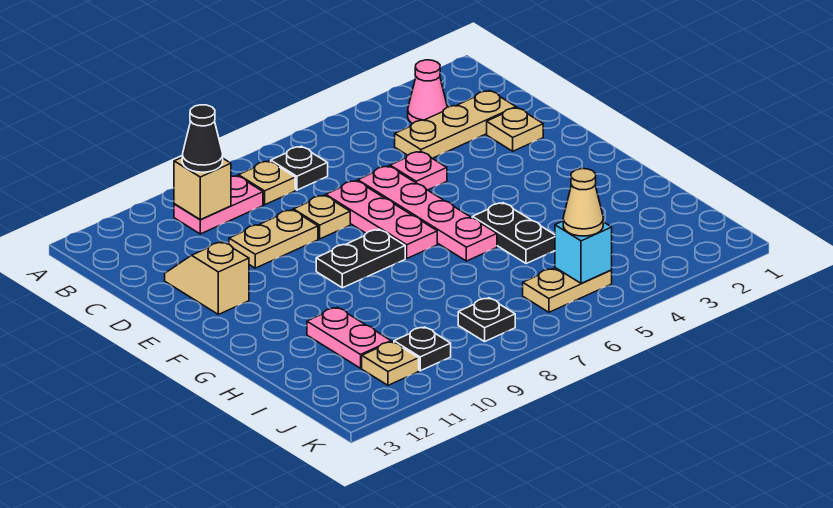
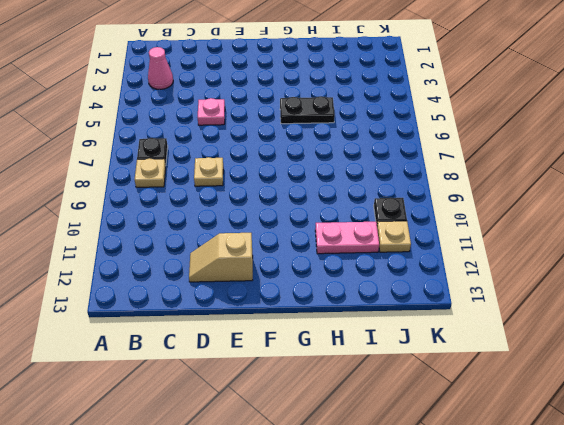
none -> pink 1x2 plate [174,176,263,234]
none -> tan 1x3 plate [395,90,516,158]
none -> tan 1x1 plate [487,108,543,151]

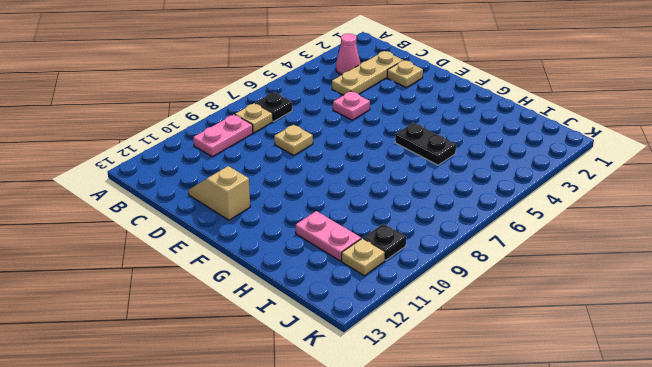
none -> pink 1x4 plate [358,166,497,261]
none -> pink 1x3 plate [326,181,437,258]
none -> tan 1x2 plate [229,210,318,268]

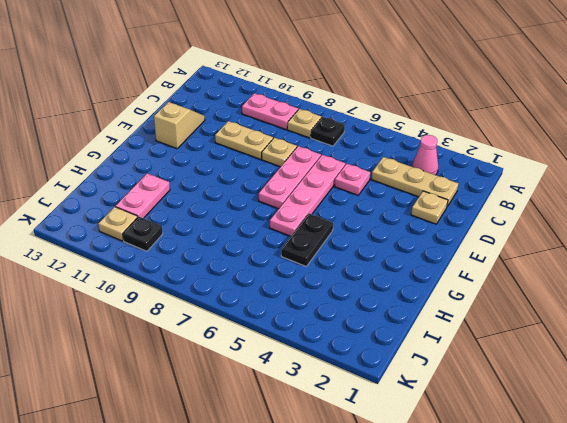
none -> black 1x2 plate [316,229,405,288]
none -> tan 1x2 plate [523,268,612,312]
none -> black 1x1 plate [458,298,515,342]

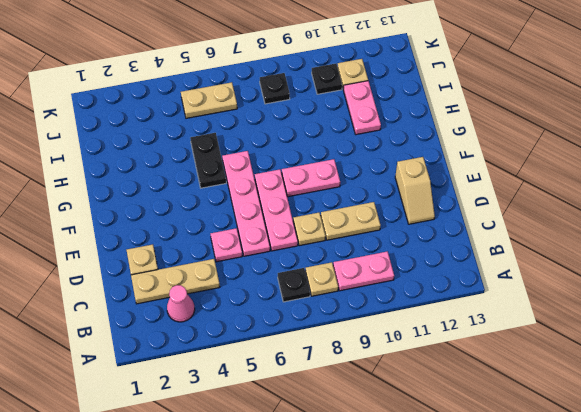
pink 1x2 plate [282,159,340,197] -> black 1x2 plate [316,229,405,288]
none -> tan 1x1 brick [174,158,231,220]
none -> cyan 1x1 brick [555,221,612,283]
none -> black 1x1 cone [182,105,223,172]

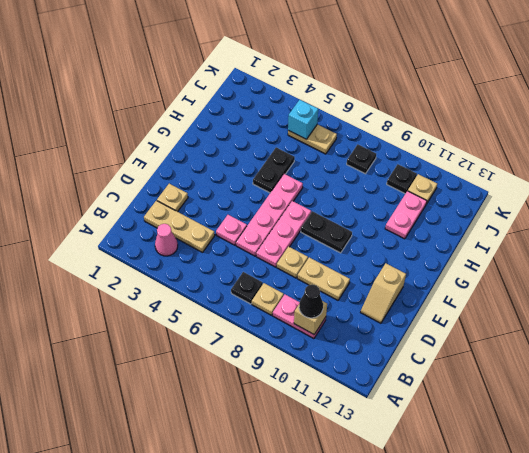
none -> tan 1x1 cone [563,169,603,236]

